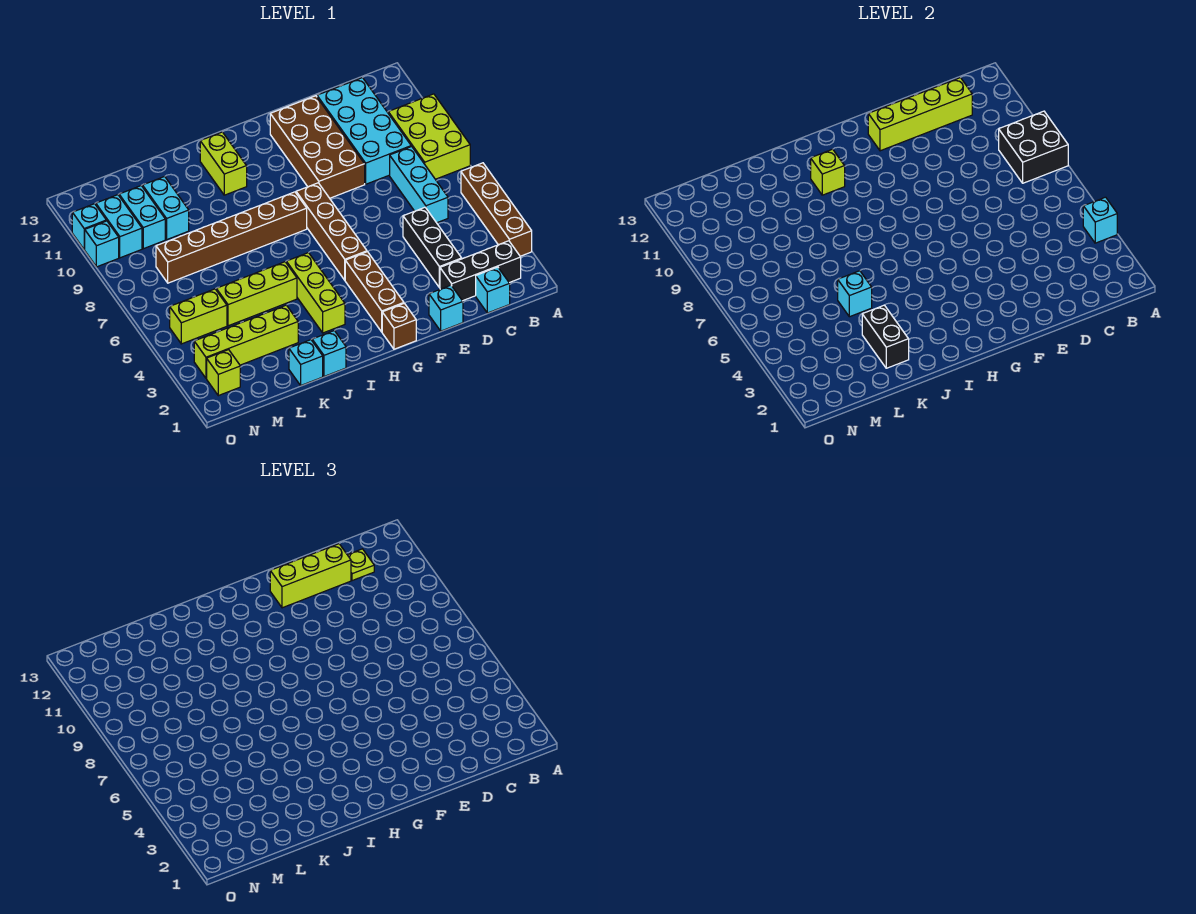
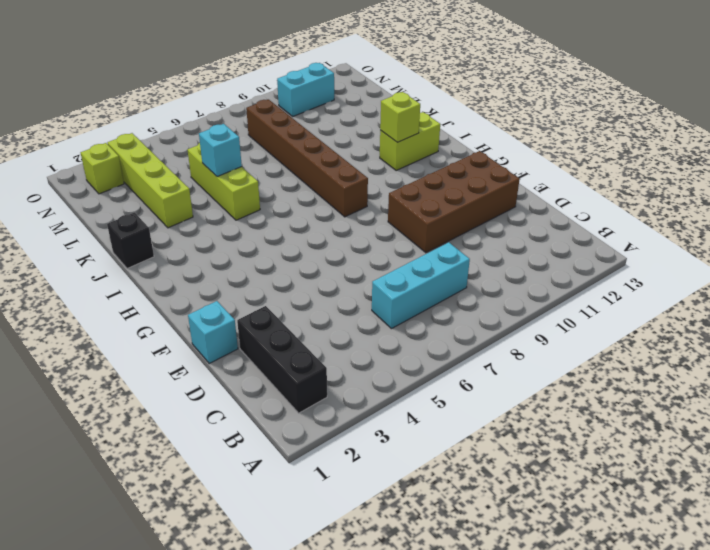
black 1x1 brick [107,213,154,269] -> cyan 1x1 brick [312,331,346,376]
none -> brown 1x4 brick [461,163,532,256]
none -> lime 2x3 brick [388,94,470,179]
none -> cyan 1x1 brick [476,267,510,313]
none -> cyan 2x4 brick [317,78,411,184]

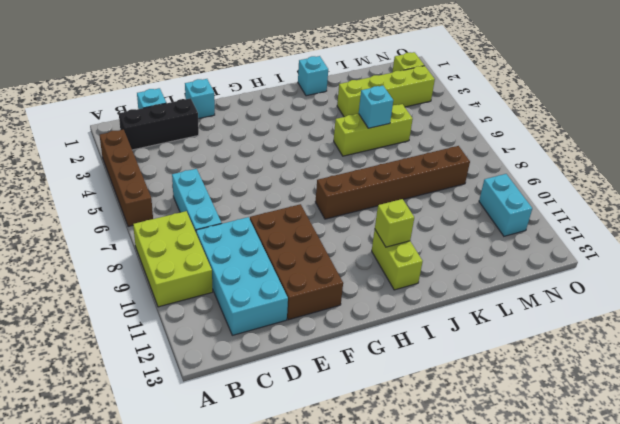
none -> black 1x3 brick [403,207,462,288]
none -> brown 1x1 brick [382,303,416,349]
none -> brown 1x3 brick [345,252,404,332]
none -> brown 1x4 brick [296,183,367,280]

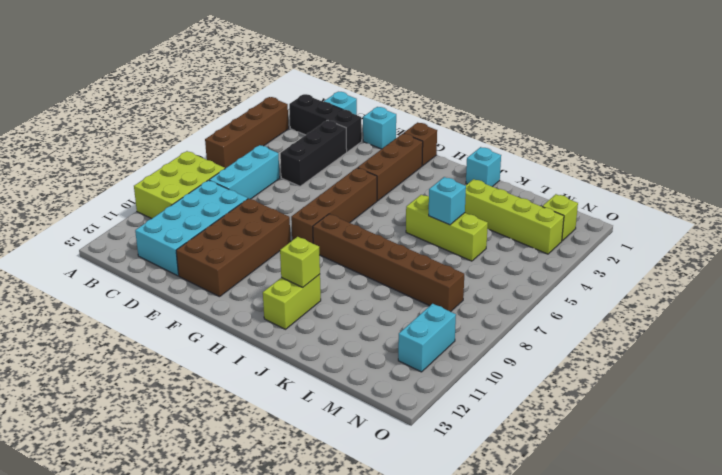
none -> lime 1x3 brick [286,253,345,333]
none -> cyan 1x1 brick [289,340,323,385]
none -> cyan 1x2 brick [143,176,189,239]
none -> lime 1x2 brick [170,289,227,344]

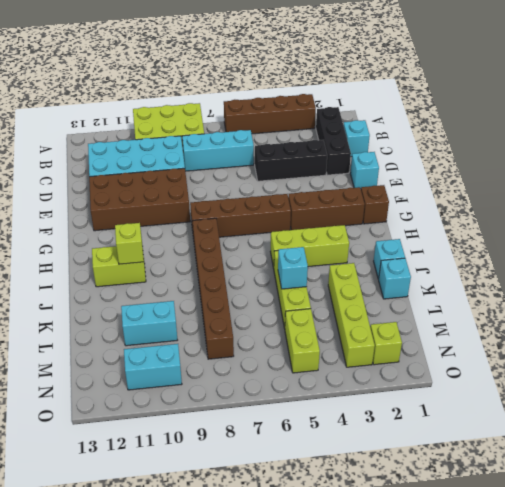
none -> cyan 1x2 brick [119,186,165,249]
none -> cyan 1x1 brick [84,221,119,267]
none -> cyan 1x1 brick [72,204,106,249]
none -> cyan 1x1 brick [1083,197,1117,243]

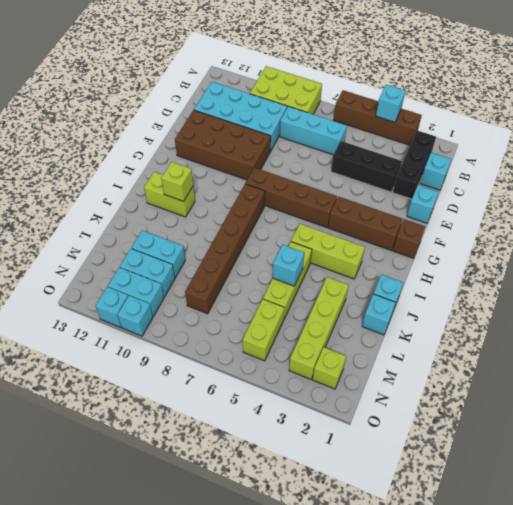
none -> black 2x2 brick [999,111,1068,183]
none -> lime 1x4 brick [868,78,972,151]
none -> black 1x2 brick [862,305,909,368]
none -> lime 1x1 plate [348,549,374,581]

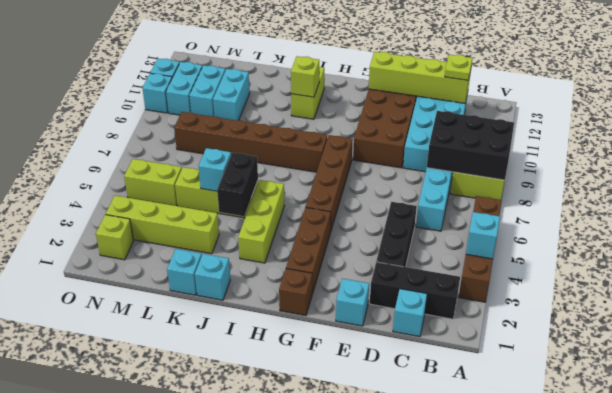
black 2x3 brick [427,111,514,180] -> black 2x2 brick [999,111,1068,183]
black 1x2 brick [217,152,258,216] -> black 1x2 brick moved to [862,305,909,368]
none -> lime 1x3 brick [270,544,351,608]

